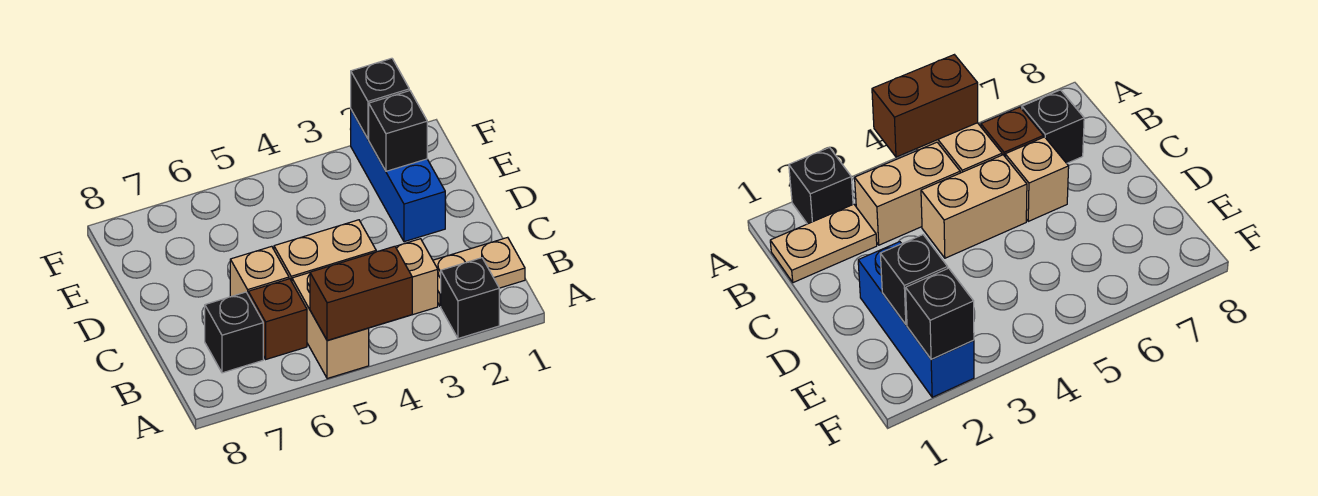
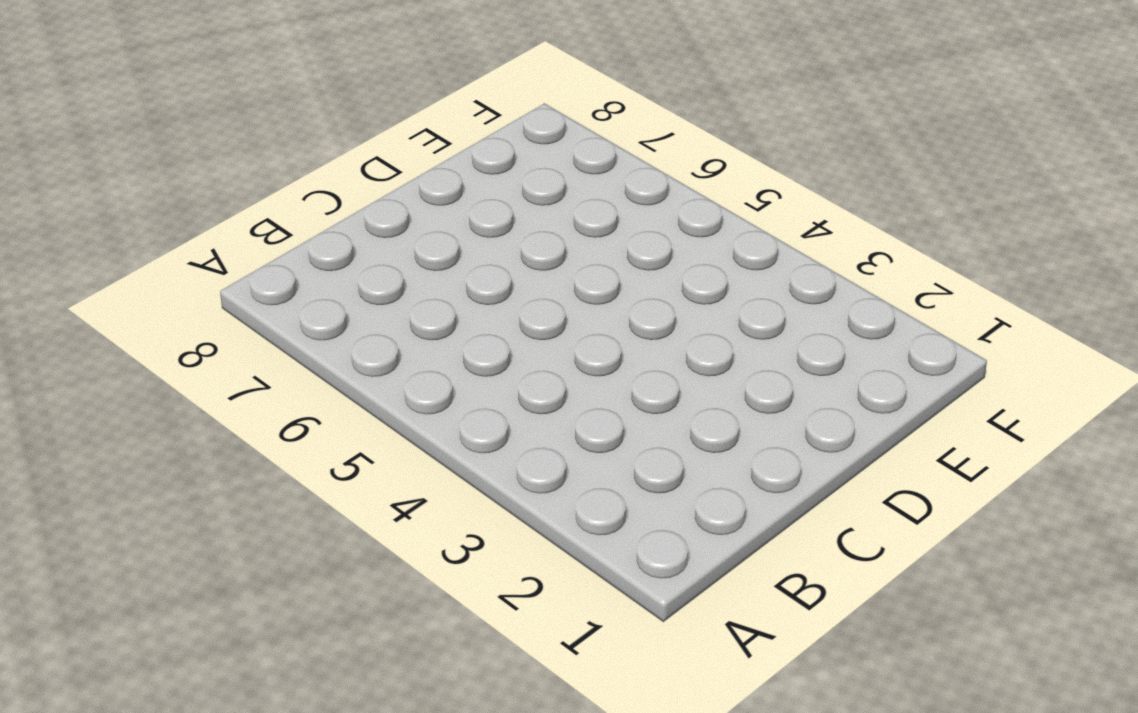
none -> black 1x1 brick [441,258,499,338]
none -> tan 1x2 brick [292,273,369,379]
none -> tan 1x2 plate [433,237,525,306]

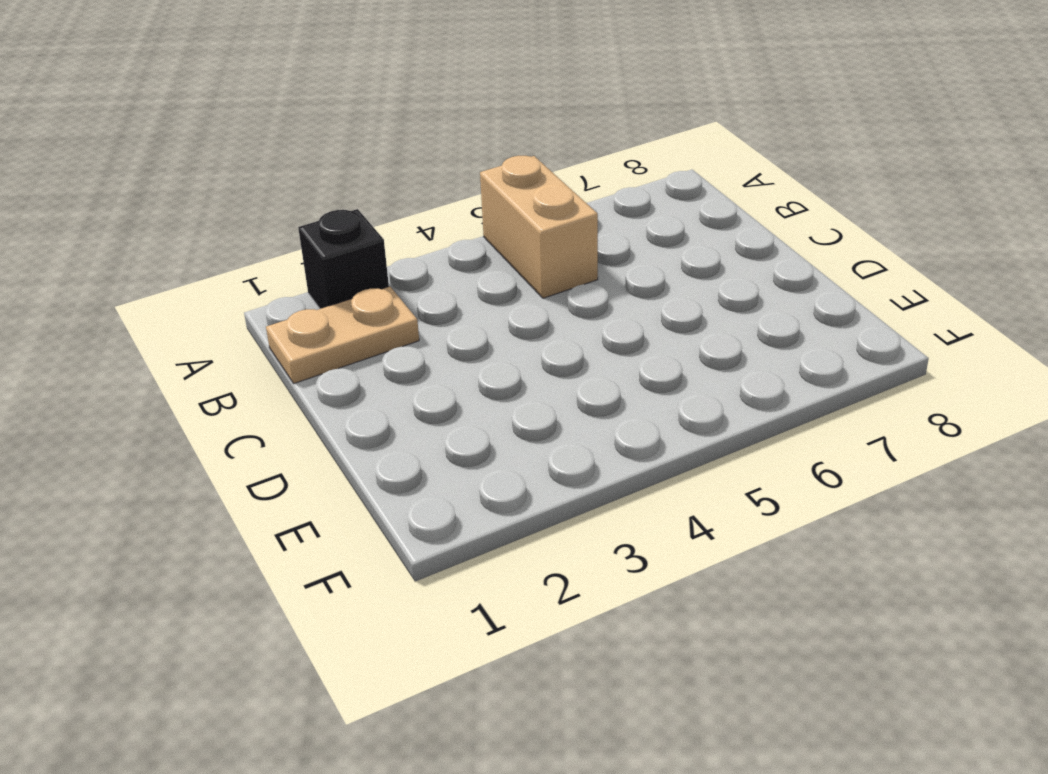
none -> tan 1x2 brick [383,239,438,324]
none -> brown 1x1 brick [248,279,307,359]
none -> black 1x1 brick [205,292,263,373]

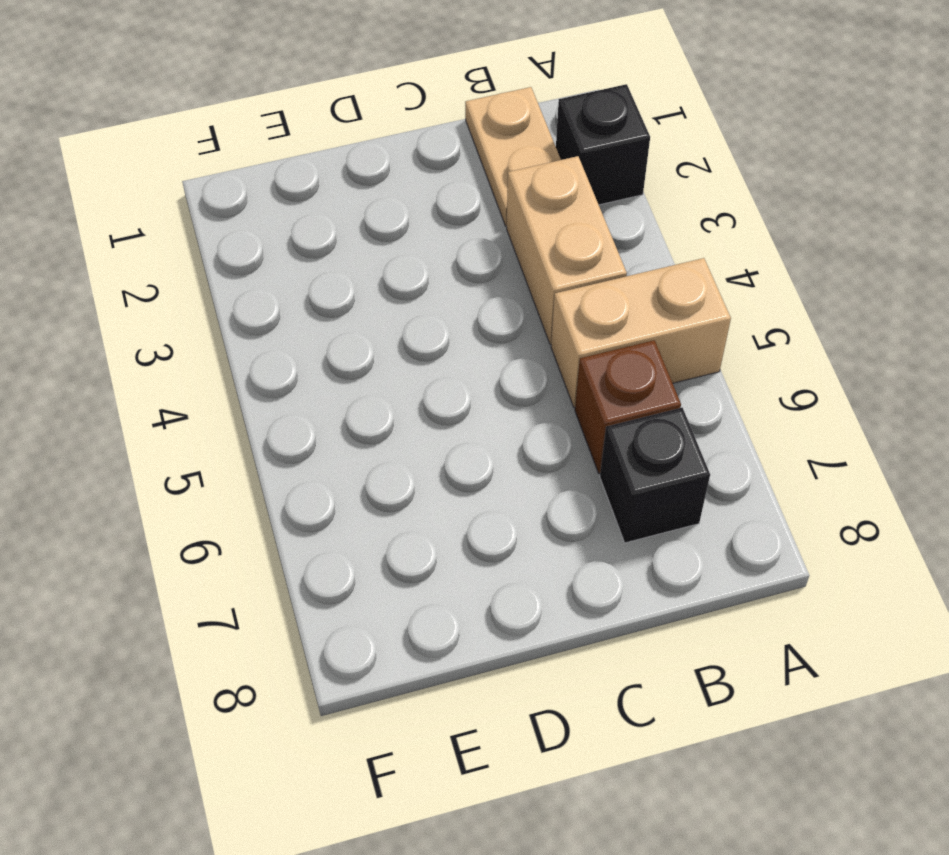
none -> tan 1x2 brick [274,220,376,281]
none -> tan 1x1 brick [230,246,289,297]
none -> blue 1x3 brick [351,110,445,242]

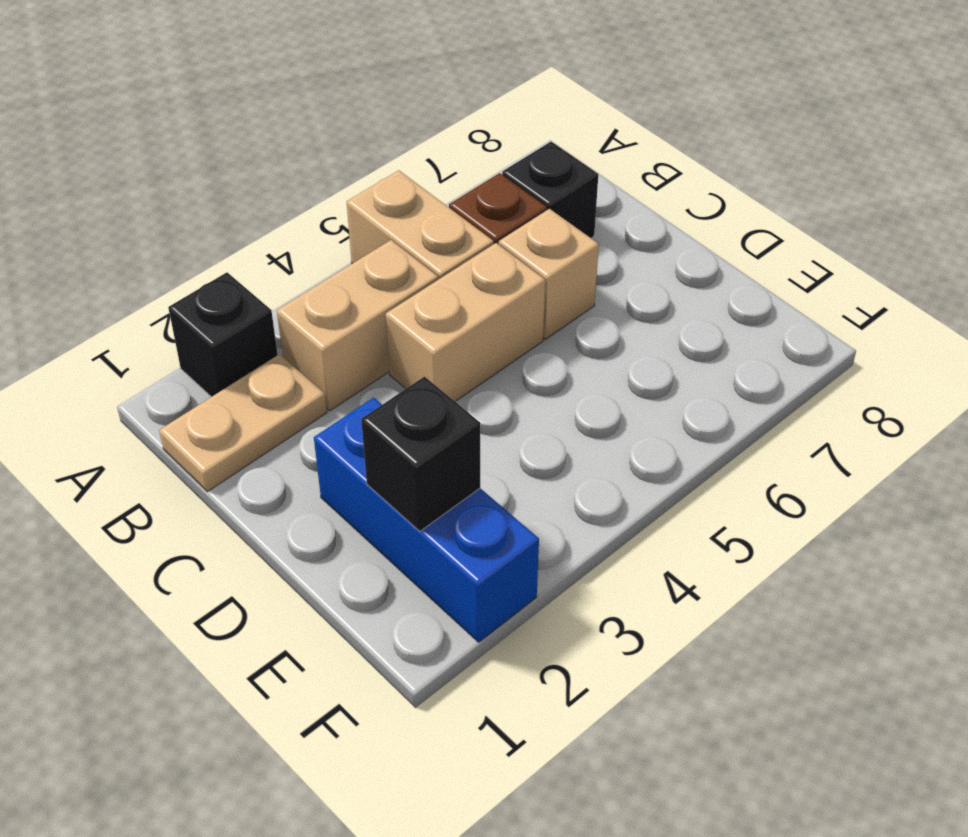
none -> brown 1x2 brick [310,246,412,340]
none -> black 1x1 brick [351,58,409,139]

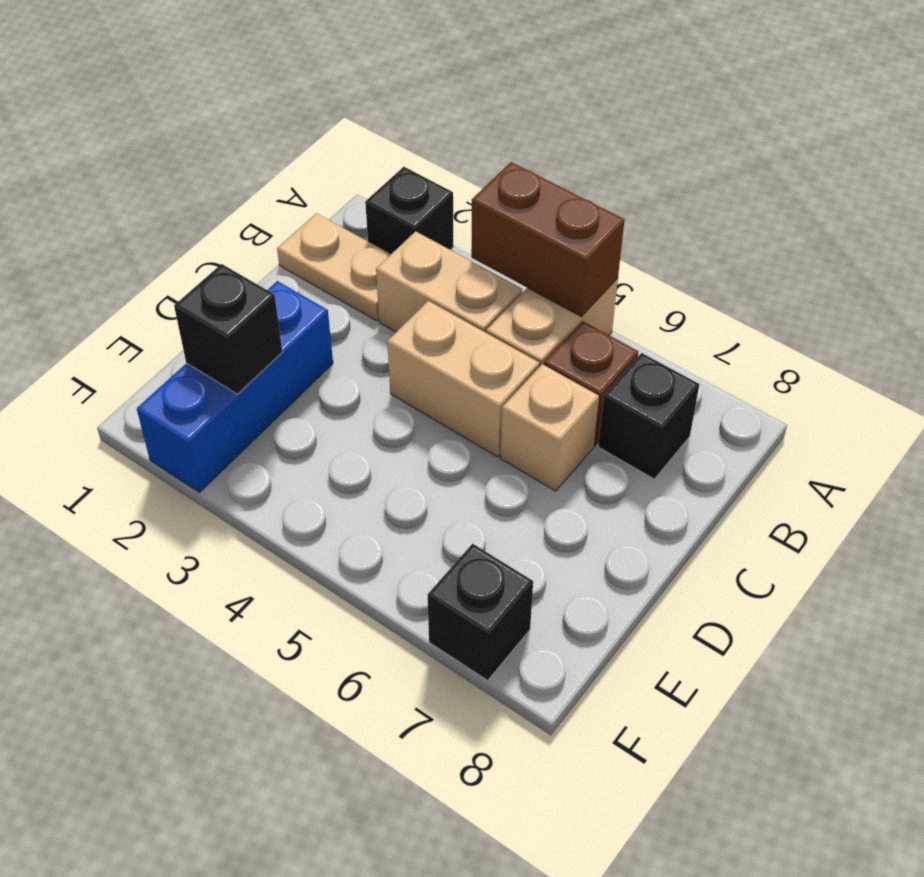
black 1x1 brick [428,544,533,680] -> black 1x1 brick moved to [351,58,409,139]

